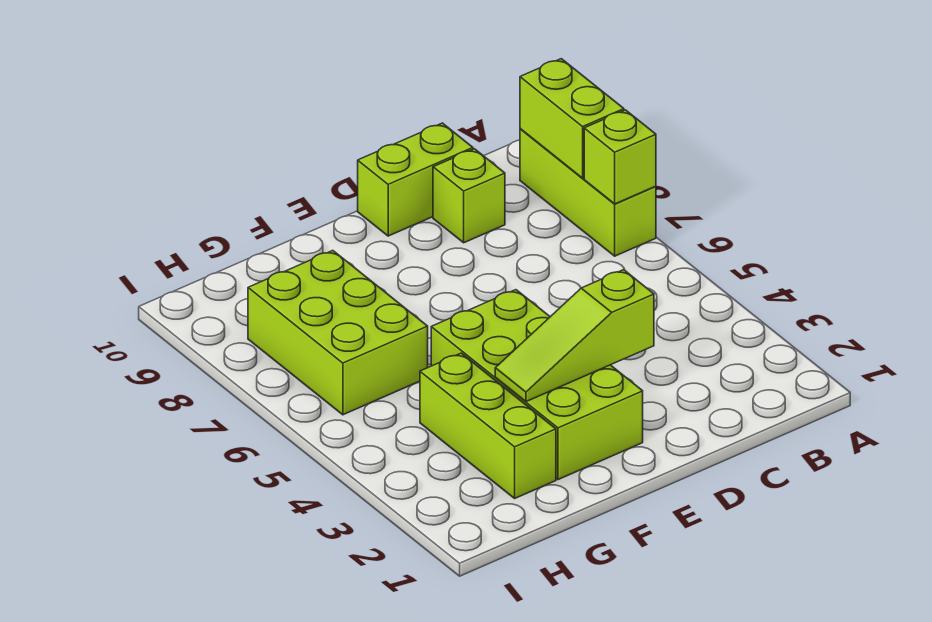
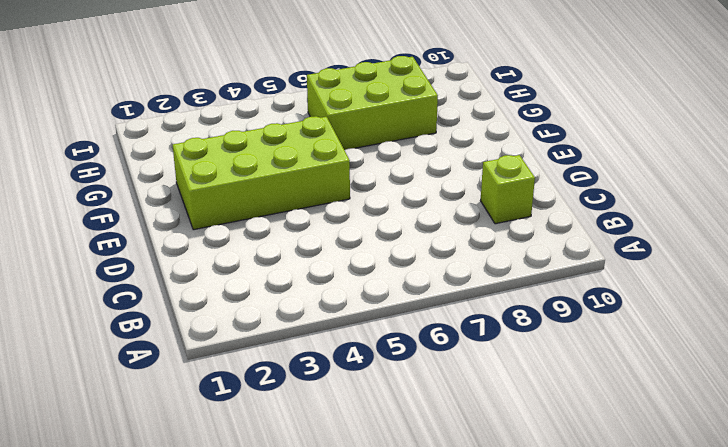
none -> lime 1x3 brick [520,129,656,256]
none -> lime 1x2 brick [358,123,473,236]

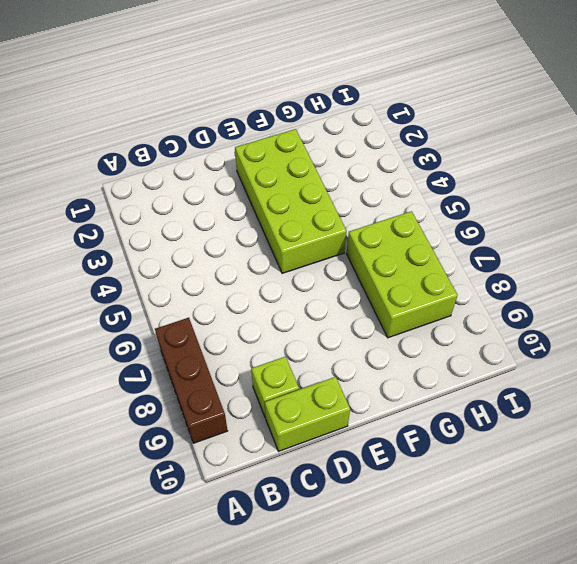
brown 1x3 brick [155,318,228,443] -> lime 1x3 brick [520,129,656,256]
none -> lime 1x3 brick [420,353,556,498]
none -> lime 1x1 brick [584,110,656,204]

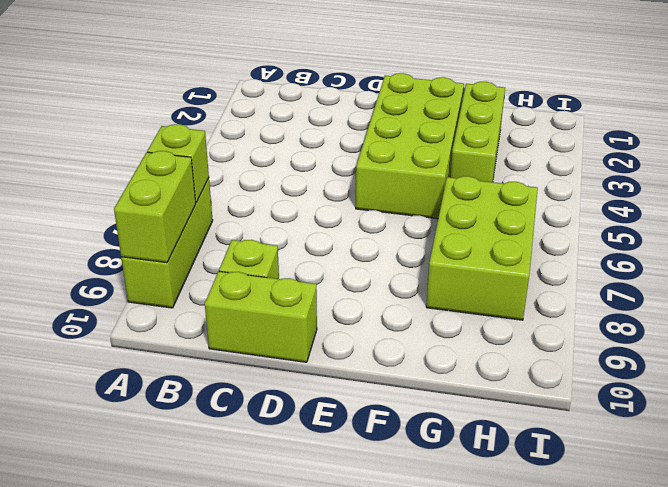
none -> lime 1x3 slope [495,270,654,402]

